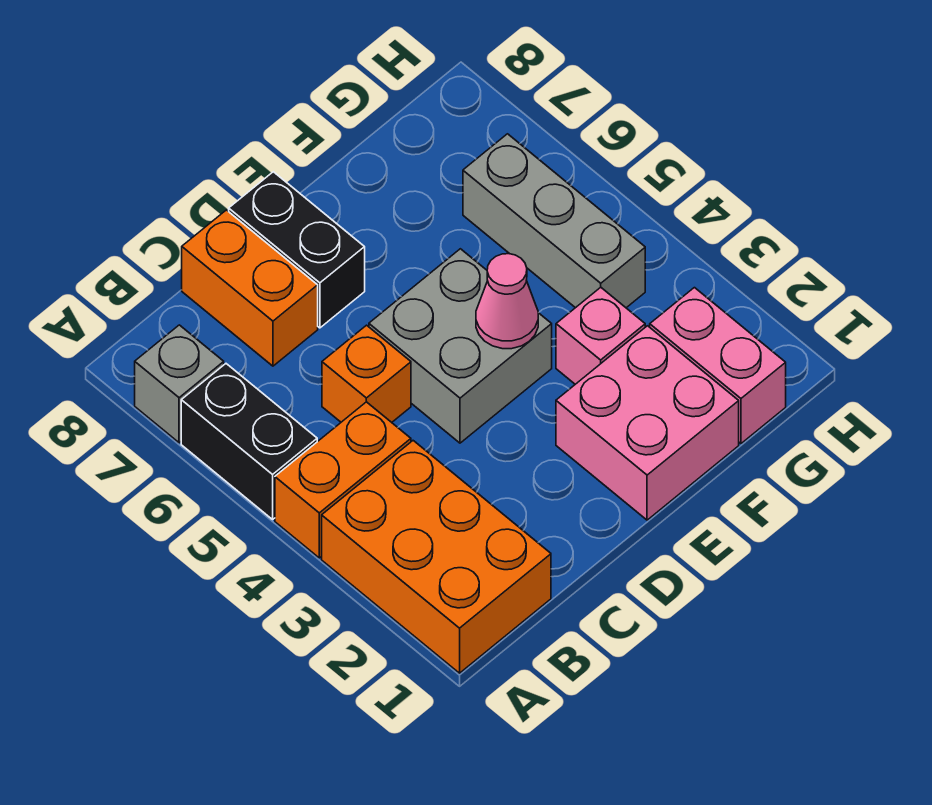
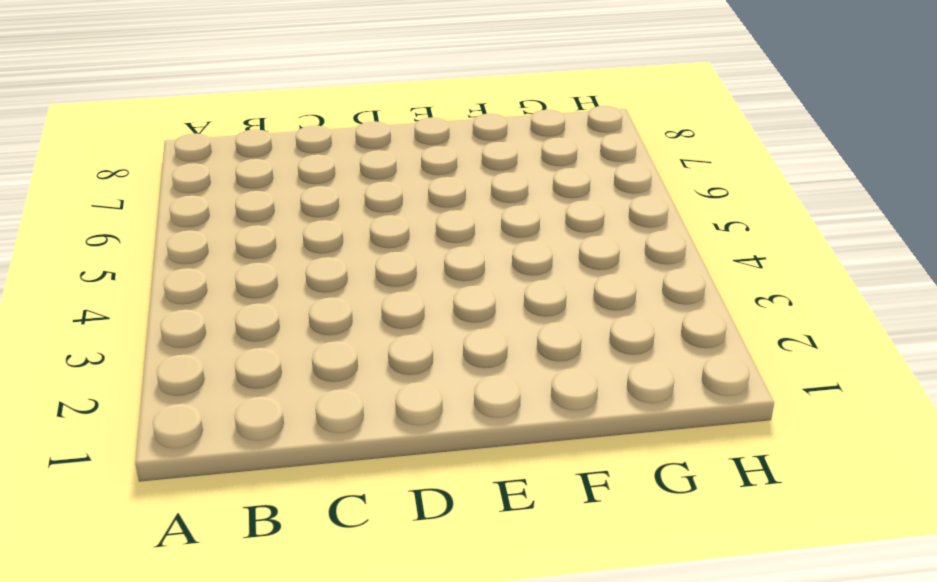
none -> orange 2x3 brick [322,441,551,673]
none -> orange 1x2 brick [275,402,411,558]
none -> black 1x2 brick [181,364,317,519]

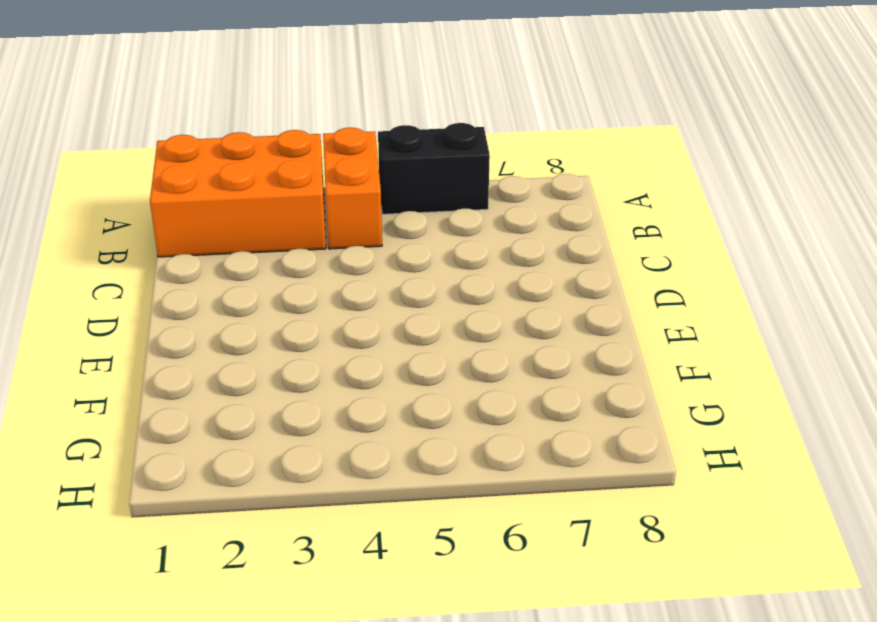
none -> grey 1x1 brick [135,325,224,443]
none -> orange 1x1 brick [322,325,411,422]
none -> orange 1x2 brick [182,210,318,366]

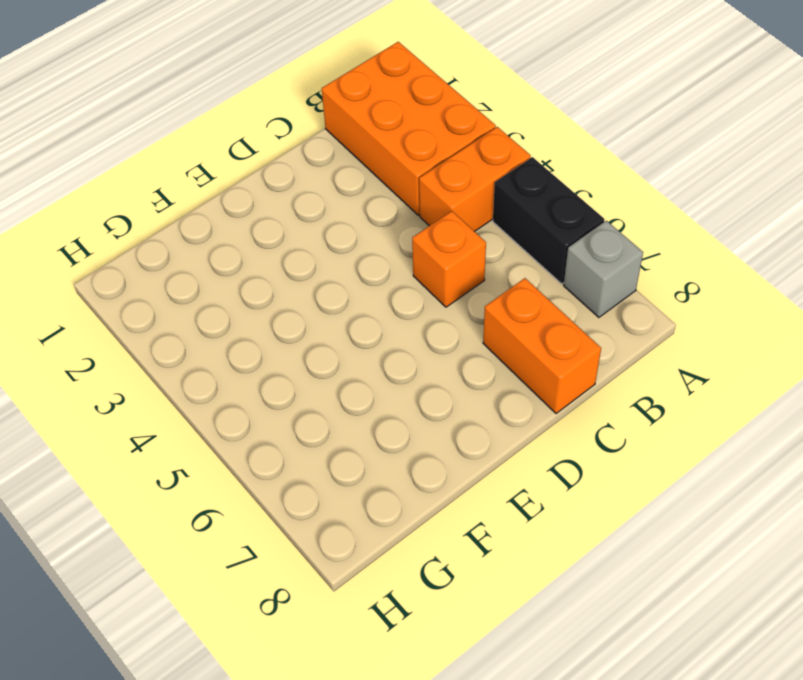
none -> grey 2x2 brick [369,249,552,443]
none -> black 1x2 brick [229,172,365,328]
none -> pink 2x2 brick [556,326,739,520]

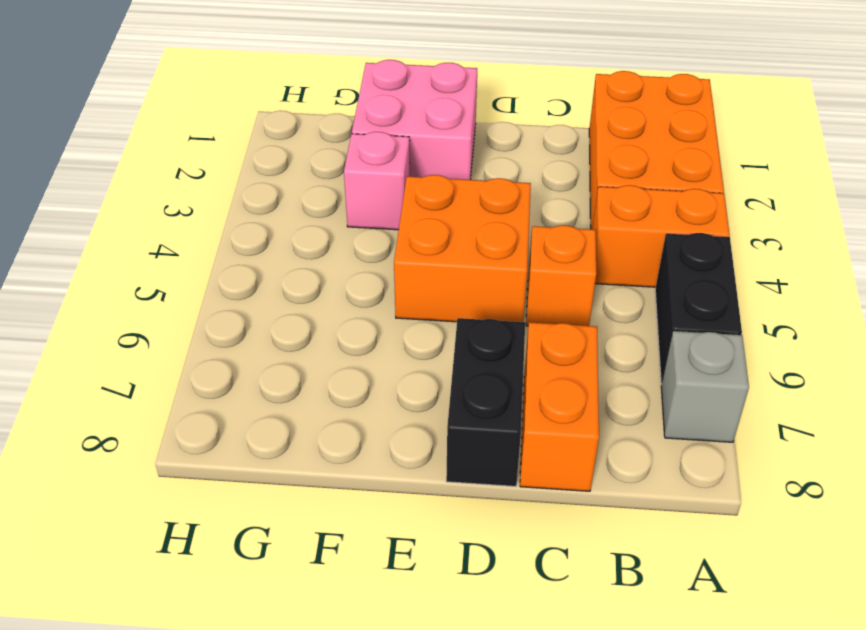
orange 2x2 brick [394,175,531,322] -> grey 2x2 brick [369,249,552,443]
none -> pink 1x2 brick [650,288,786,443]
none -> grey 1x3 brick [463,134,645,308]
none -> pink 1x1 cone [476,254,538,349]

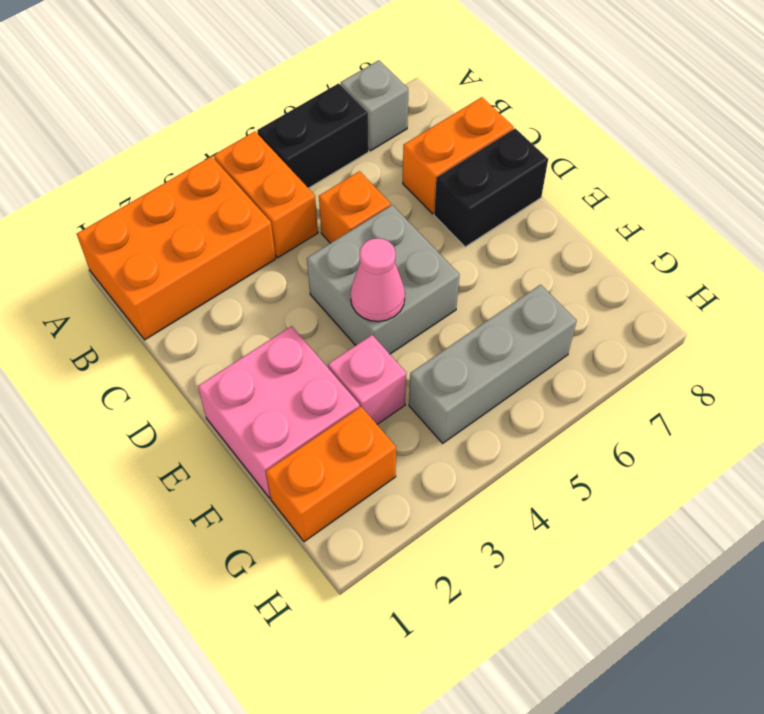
orange 1x2 brick [266,407,396,542] -> pink 1x2 brick [650,288,786,443]

